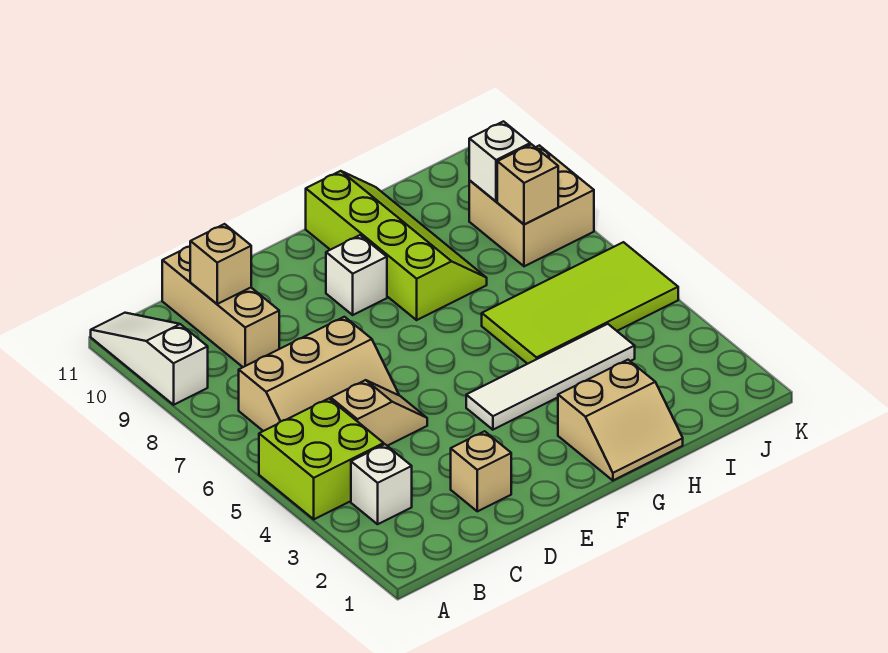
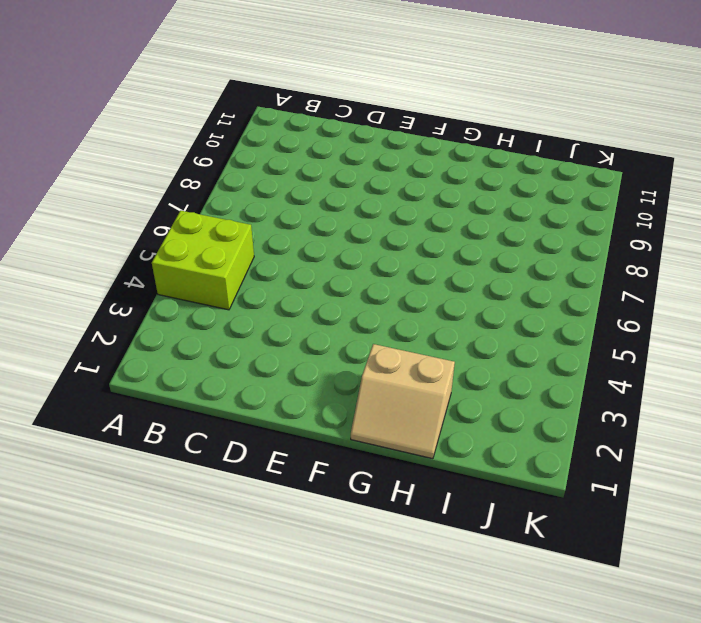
none -> white 1x3 slope [91,313,208,405]
none -> white 1x1 brick [351,444,412,524]
none -> tan 2x3 slope [239,317,399,431]

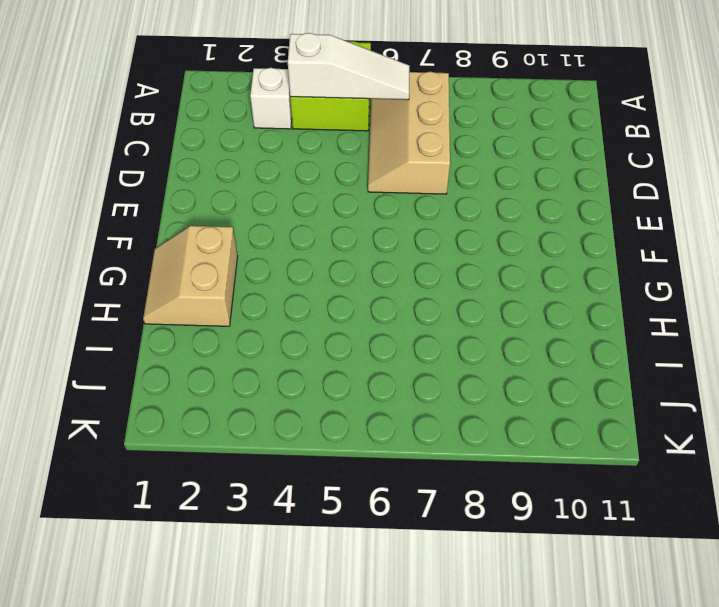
white 1x3 slope [288,33,409,100] -> white 1x3 slope moved to [91,313,208,405]
none -> tan 1x2 slope [331,380,427,446]
none -> tan 1x3 brick [162,246,279,367]
none -> tan 1x1 brick [451,431,511,511]

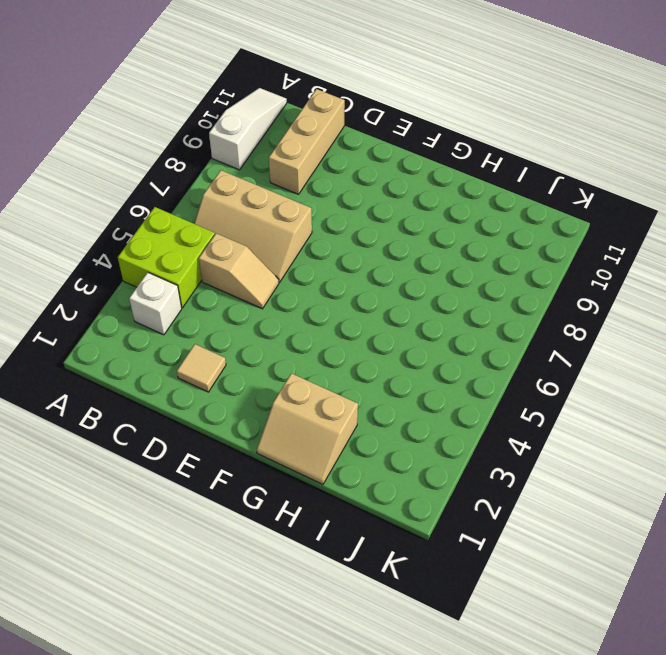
tan 1x1 tile [177,344,226,392] -> tan 1x1 brick [451,431,511,511]
none -> white 1x4 tile [466,324,635,430]
none -> white 1x1 brick [326,235,387,315]
none -> lime 2x4 slope [306,171,487,320]

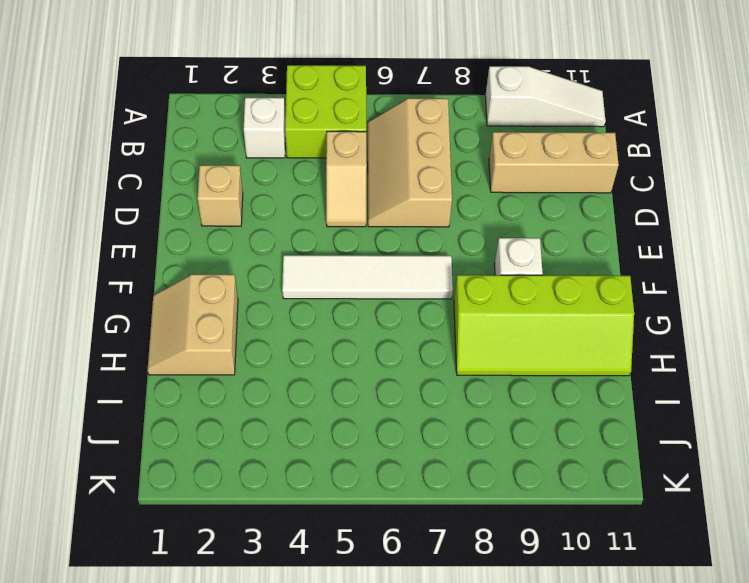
white 1x4 tile [282,255,453,299] -> white 1x4 tile turned to [466,324,635,430]
none -> lime 2x4 tile [482,242,678,364]
none -> tan 2x2 brick [469,145,594,266]
none -> tan 1x1 brick [190,224,251,304]

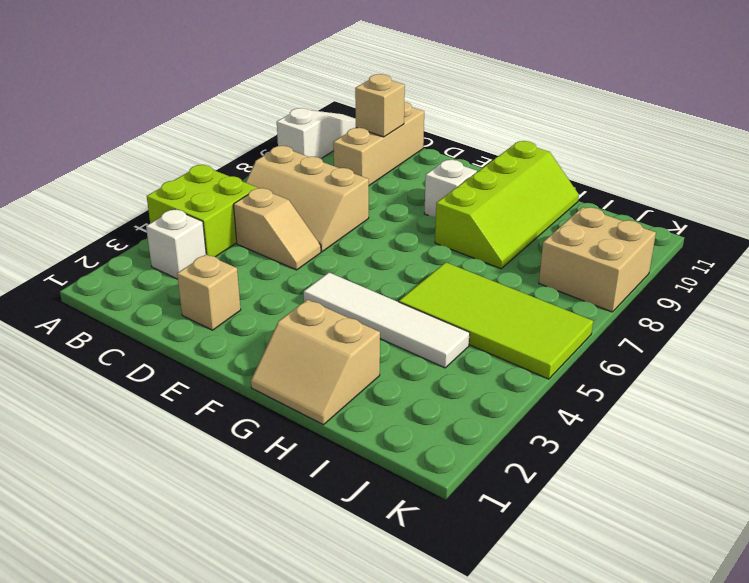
none -> tan 1x1 brick [497,144,558,225]
none -> white 1x1 brick [469,121,530,201]

